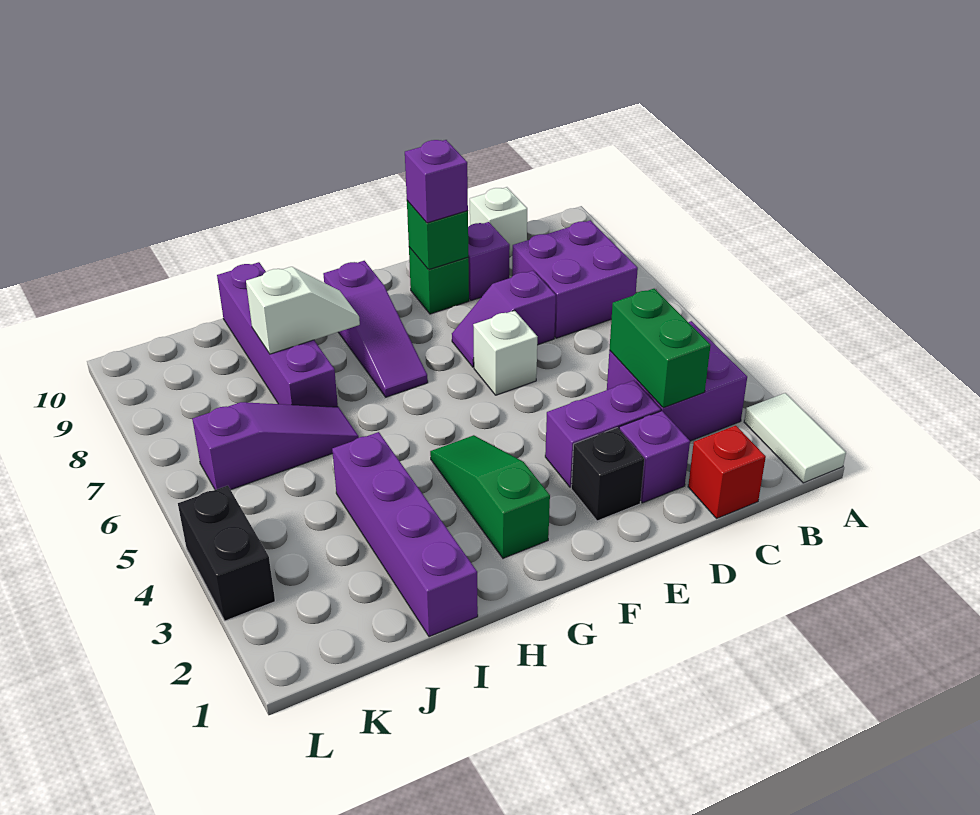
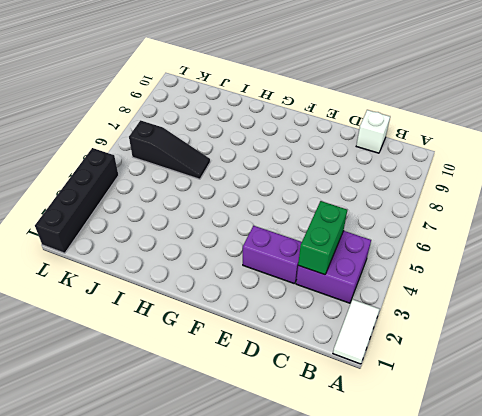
black 1x3 slope [129,120,210,179] -> purple 1x3 slope [192,402,359,490]
black 1x4 brick [35,148,119,253] -> black 1x2 brick [178,486,275,621]
none -> purple 2x2 brick [512,220,638,338]
none -> red 1x1 brick [688,426,766,518]
none -> purple 1x1 brick [619,411,690,503]

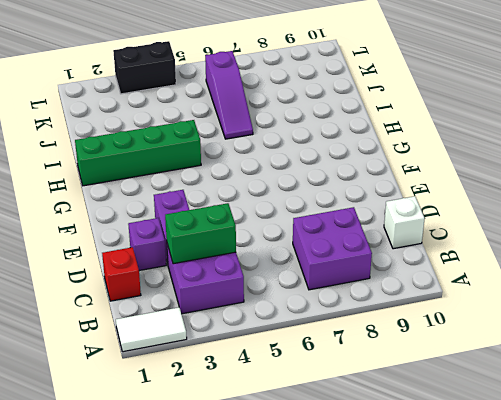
green 1x4 brick [75,120,201,186] -> none
none -> purple 1x2 slope [452,271,556,367]
none -> purple 1x1 brick [468,222,510,301]
none -> black 1x1 brick [571,428,644,521]

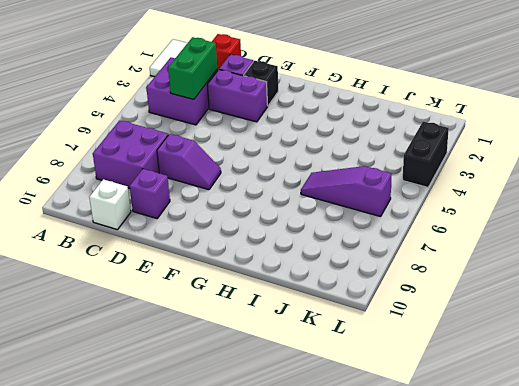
none -> white 1x1 brick [473,311,537,395]
none -> green 1x1 brick [409,247,469,314]
none -> green 1x3 slope [430,435,550,558]

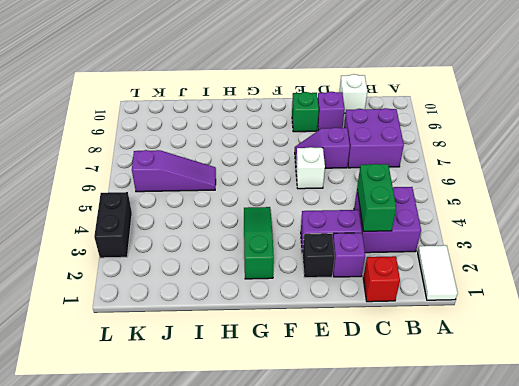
none -> purple 1x3 slope [323,261,428,397]
none -> purple 1x4 brick [332,432,478,637]
none -> purple 1x4 brick [217,262,338,407]

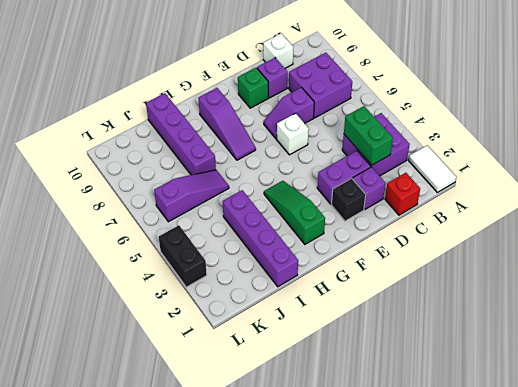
none -> green 1x1 brick [407,201,468,270]
none -> white 1x2 slope [246,267,360,354]
none -> purple 1x1 brick [405,140,468,223]

